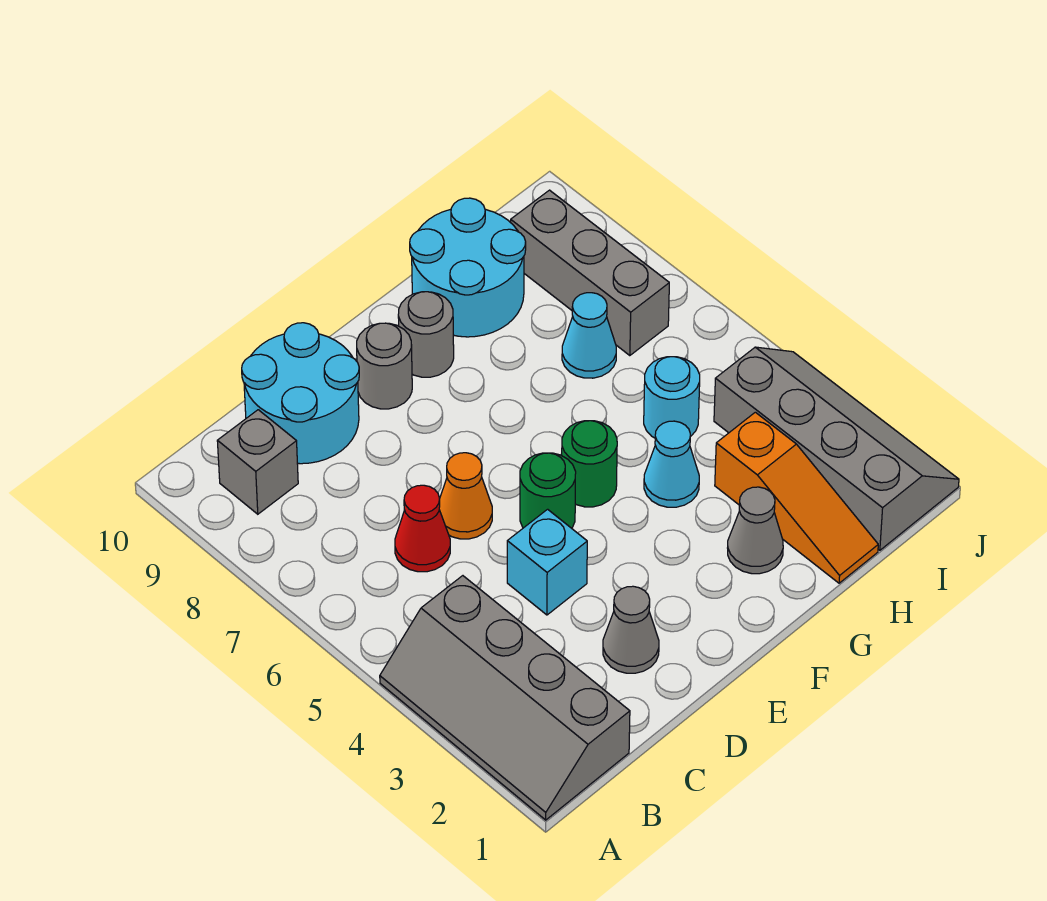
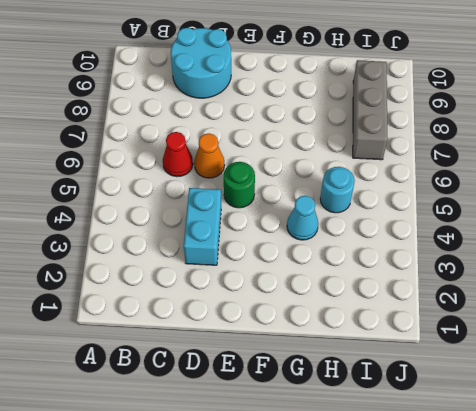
cyan 1x2 brick [184,188,221,265] -> cyan 1x1 brick [507,509,587,615]
none -> grey 2x4 slope [380,576,630,820]
none -> grey 1x1 brick [217,410,298,514]
none -> grey 1x1 cone [603,586,659,673]

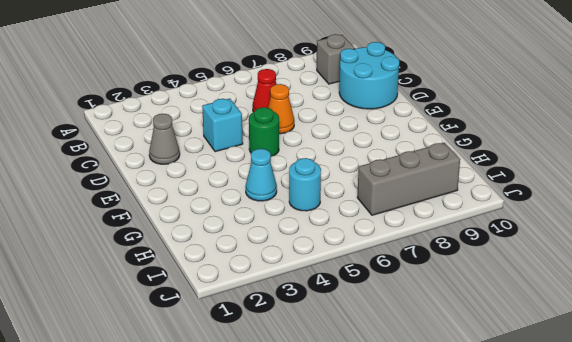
none -> grey 2x4 slope [380,576,630,820]
none -> grey 1x1 round brick [357,323,412,409]
none -> green 1x1 round brick [562,421,617,507]

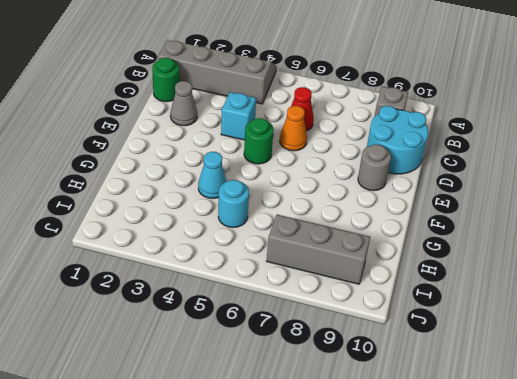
green 1x1 round brick [152,58,179,102] -> green 1x1 round brick moved to [562,421,617,507]
none -> grey 1x1 round brick [398,292,454,377]
none -> grey 1x1 cone [728,487,783,574]
none -> cyan 2x2 round brick [410,198,526,337]

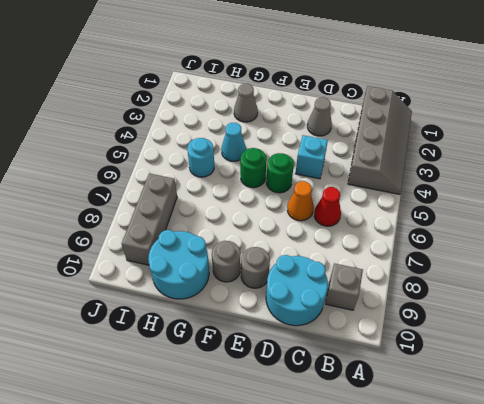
none -> orange 1x3 slope [715,412,878,583]
none -> cyan 1x1 cone [562,293,616,378]
none -> grey 2x4 slope [714,347,959,550]

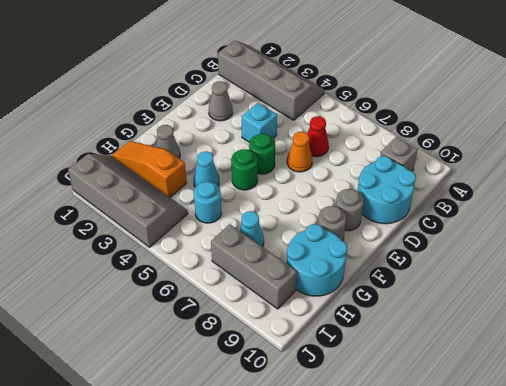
grey 2x4 slope [68,154,188,247] -> grey 2x4 slope turned to [714,347,959,550]

